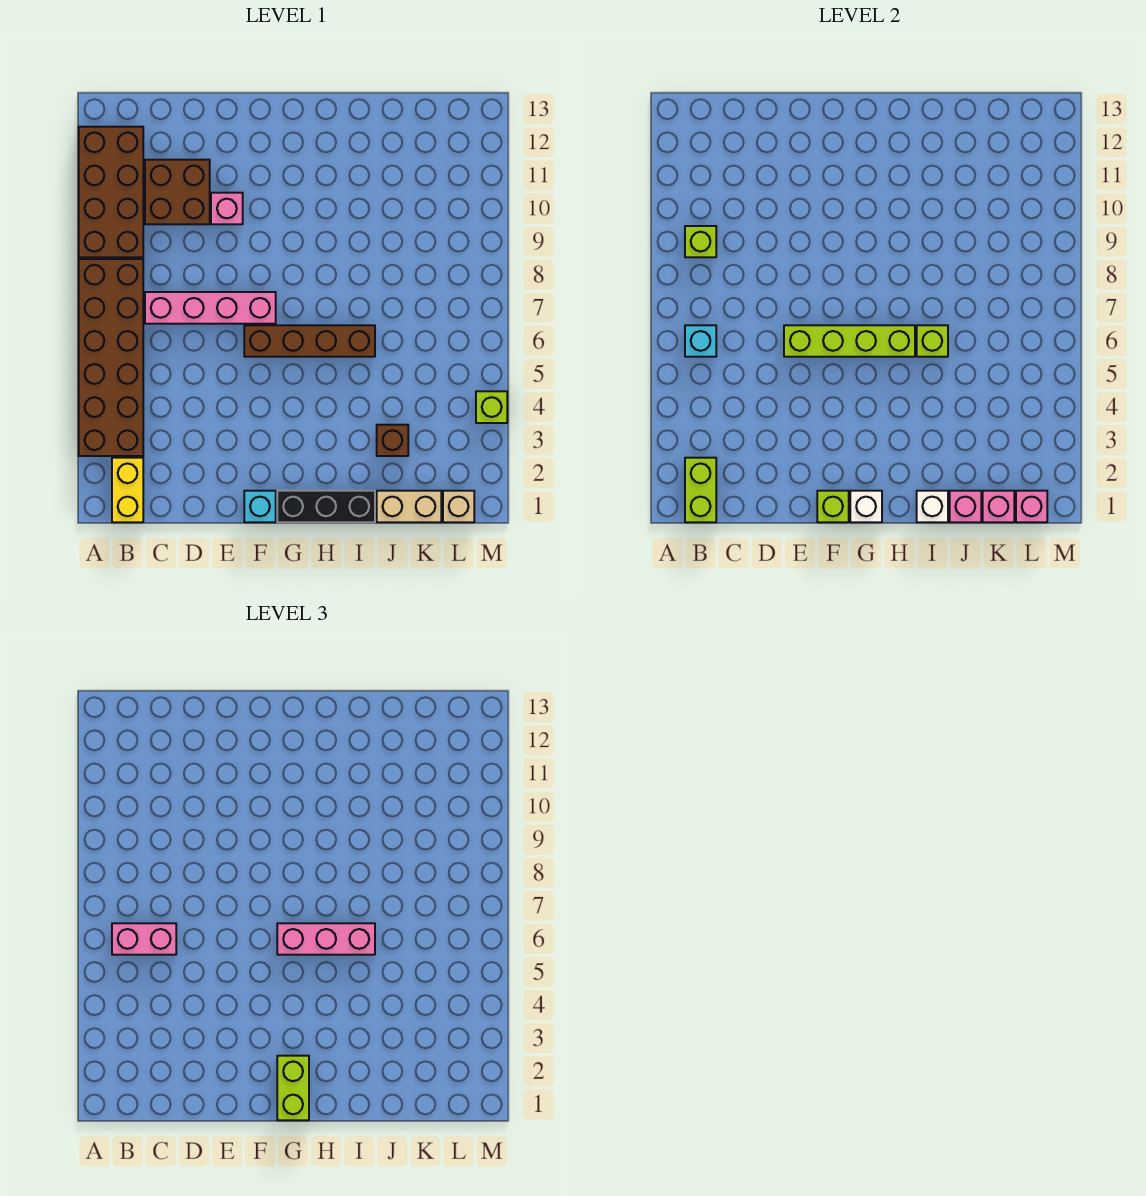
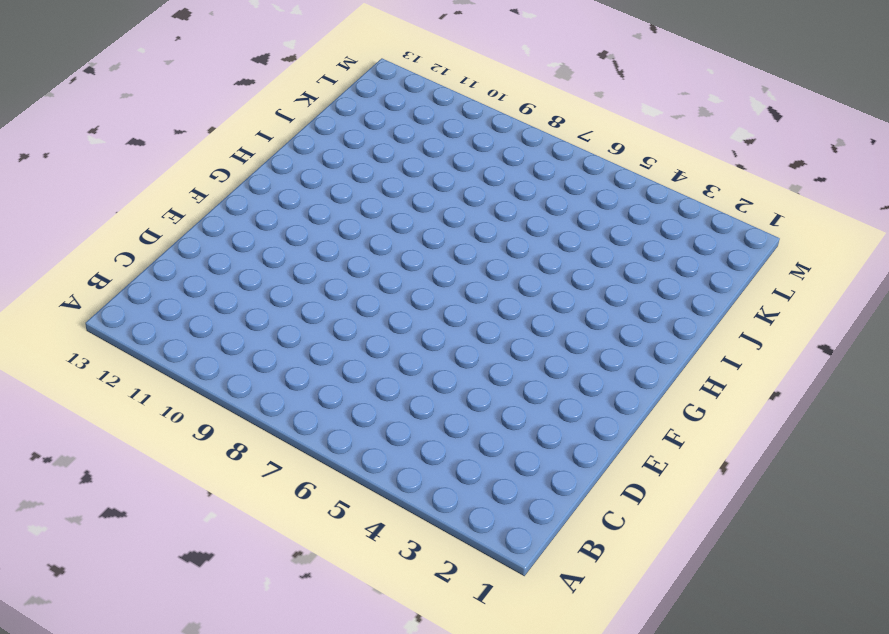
none -> brown 2x6 brick [79,259,143,456]
none -> brown 2x4 brick [79,127,143,257]
none -> yellow 1x2 brick [112,458,143,522]

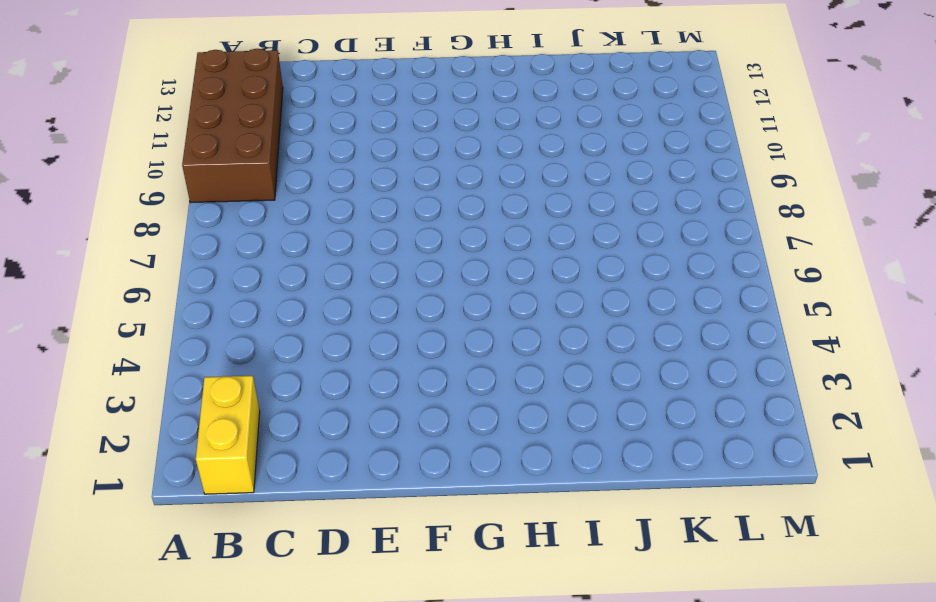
none -> brown 2x6 brick [79,259,143,456]
none -> pink 1x4 brick [145,292,276,324]
none -> brown 2x2 brick [145,160,210,224]

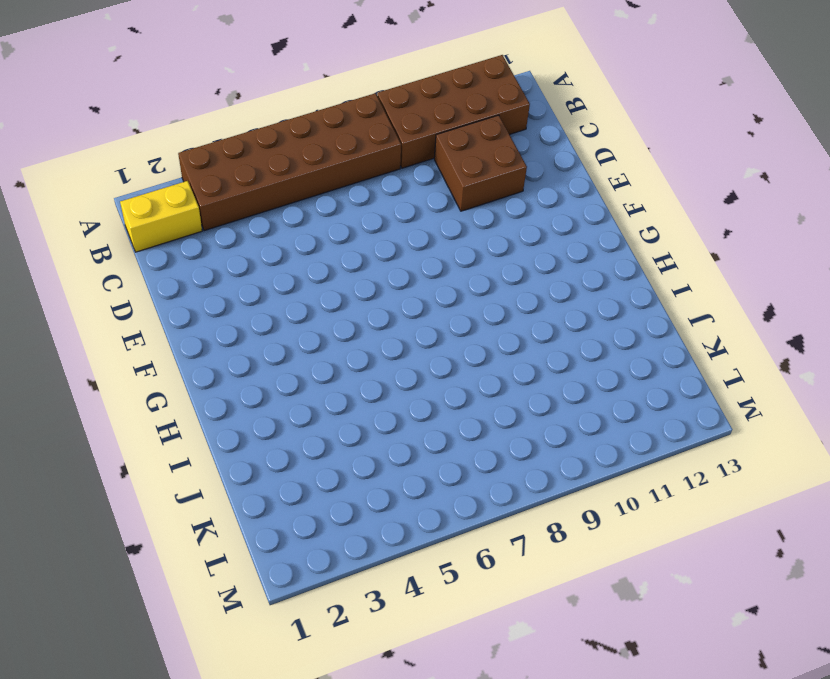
none -> pink 1x4 brick [145,292,276,324]
none -> pink 1x1 brick [211,193,243,224]
none -> cyan 1x1 brick [244,491,276,522]

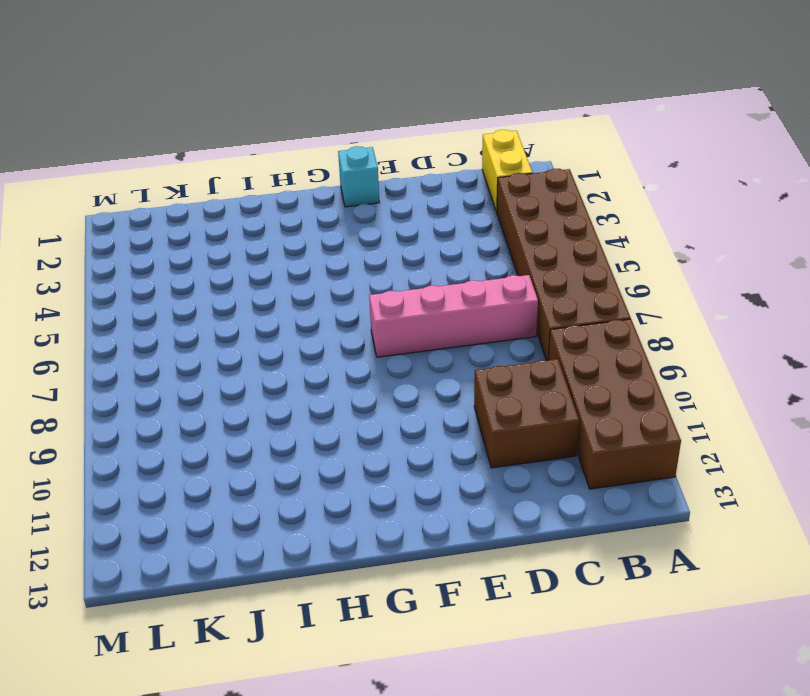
none -> pink 1x1 brick [211,193,243,224]
none -> brown 1x4 brick [244,325,375,357]
none -> black 1x3 brick [277,491,375,522]

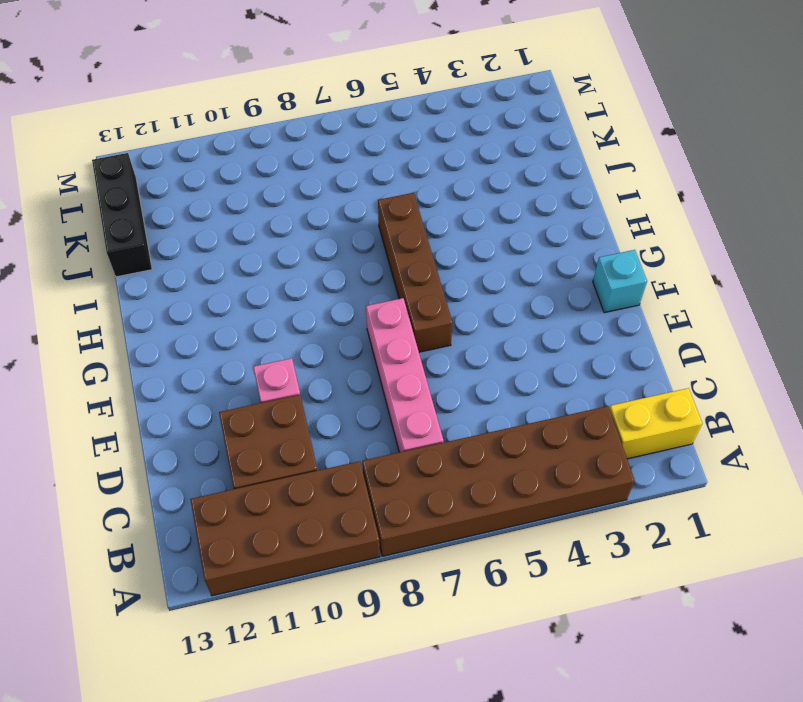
black 1x3 brick [92,153,152,277] -> black 1x3 brick moved to [277,491,375,522]
none -> tan 1x2 brick [377,491,441,522]
none -> brown 1x1 brick [377,425,408,456]
none -> tan 1x1 brick [443,491,474,522]

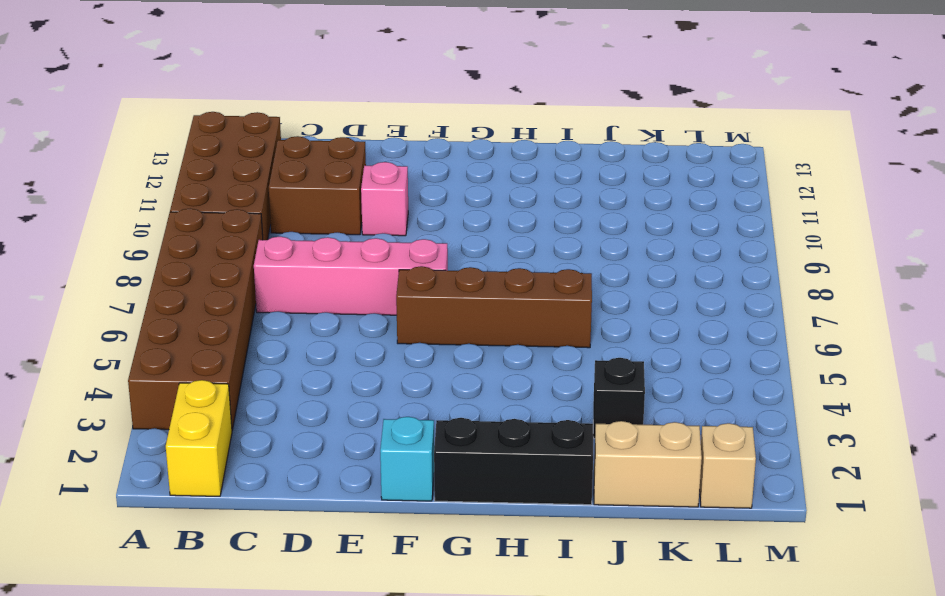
black 1x1 brick [593,358,645,439] -> brown 1x1 brick [377,425,408,456]
none -> lime 1x1 brick [476,391,507,423]
none -> lime 1x2 brick [685,458,716,522]
none -> cyan 1x1 brick [685,325,716,357]

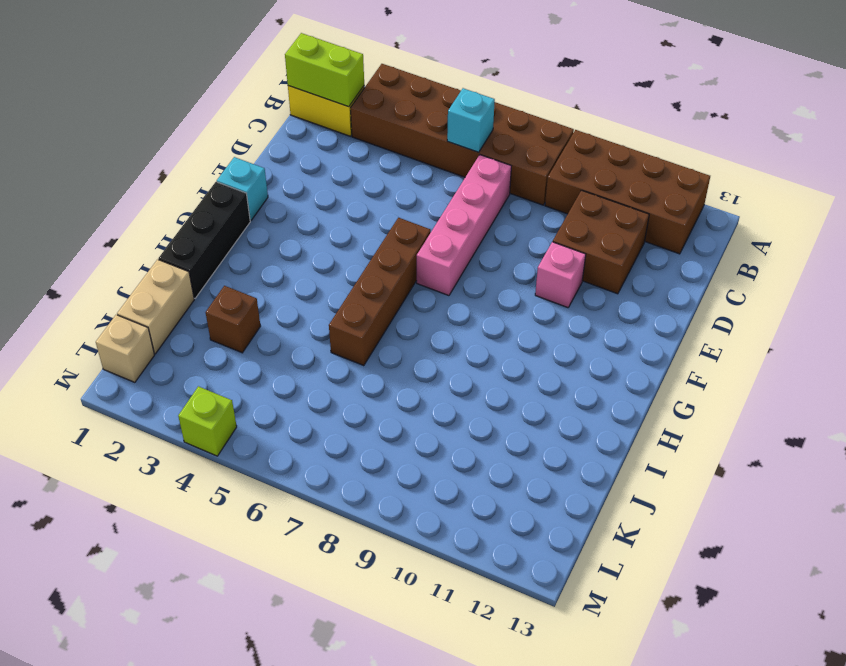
none -> lime 1x1 brick [685,226,716,257]
none -> lime 1x4 brick [784,325,915,357]
none -> lime 1x1 brick [817,491,849,522]

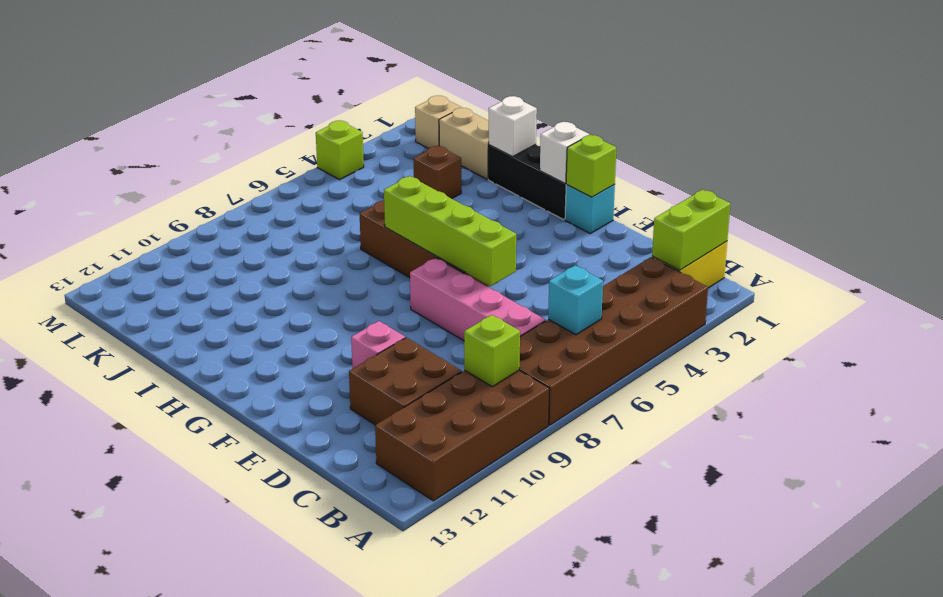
none -> lime 1x1 brick [917,325,948,357]
none -> pink 1x1 brick [950,491,981,522]
none -> pink 1x1 brick [983,491,1014,522]

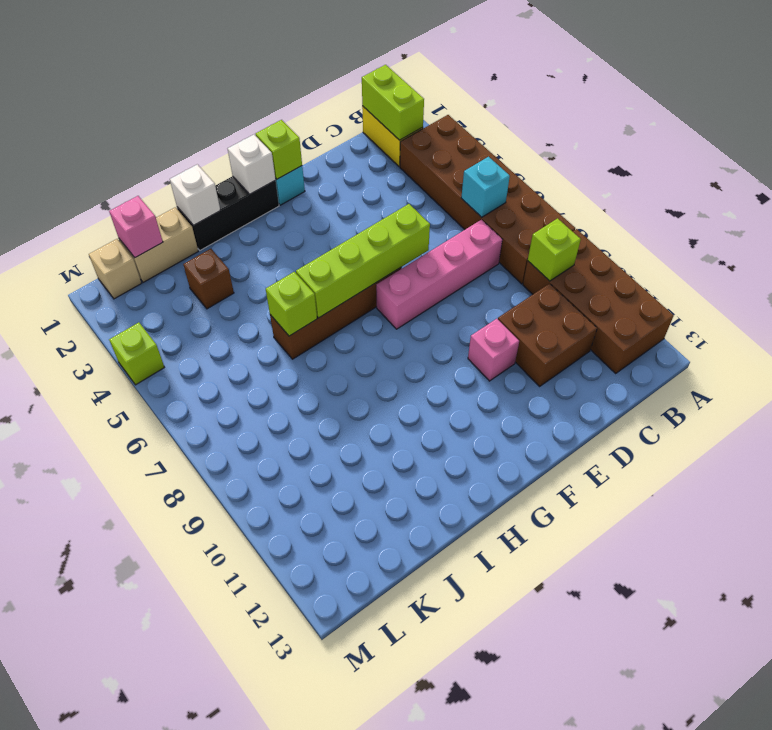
none -> pink 1x1 brick [950,491,981,522]
none -> pink 1x1 brick [1016,491,1047,522]
none -> pink 1x2 brick [112,923,176,955]

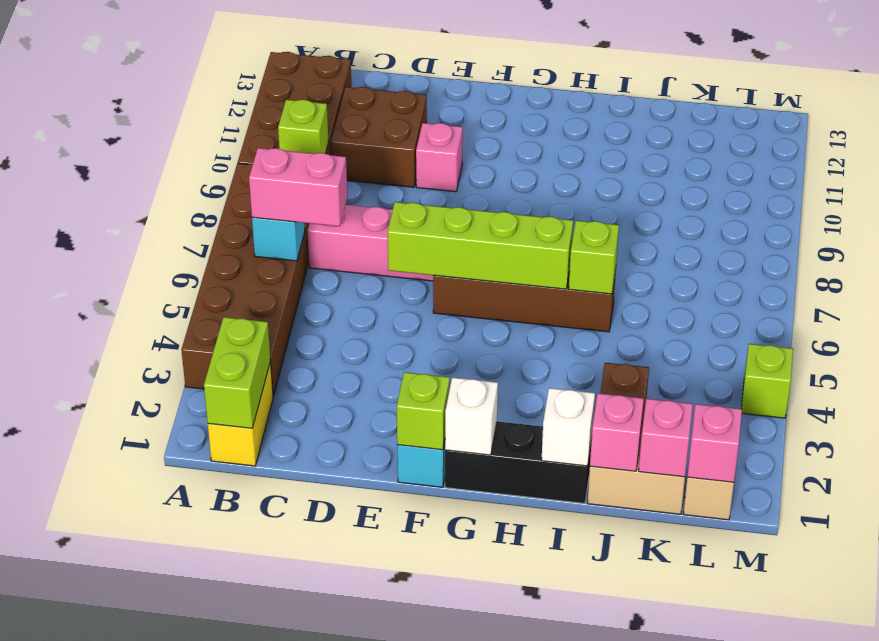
none -> lime 1x2 brick [277,1056,309,1120]
none -> pink 1x3 brick [277,923,375,955]

